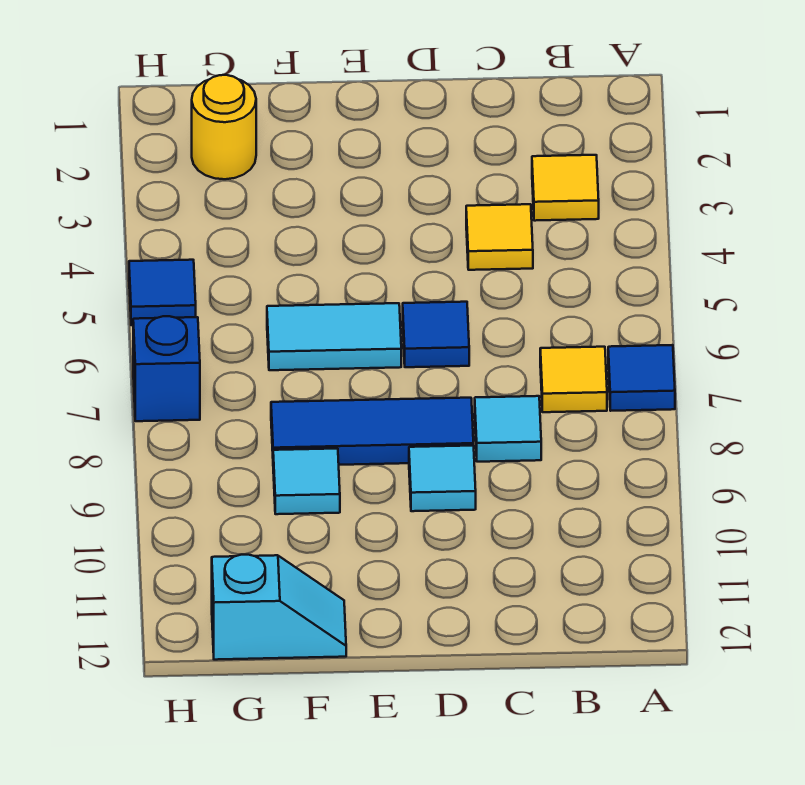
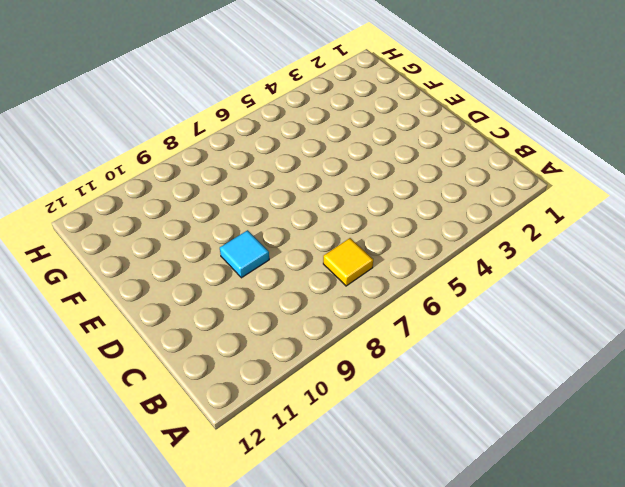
none -> blue 1x1 tile [608,345,675,411]
none -> yellow 1x1 tile [532,155,599,221]
none -> yellow 1x1 tile [466,204,533,270]

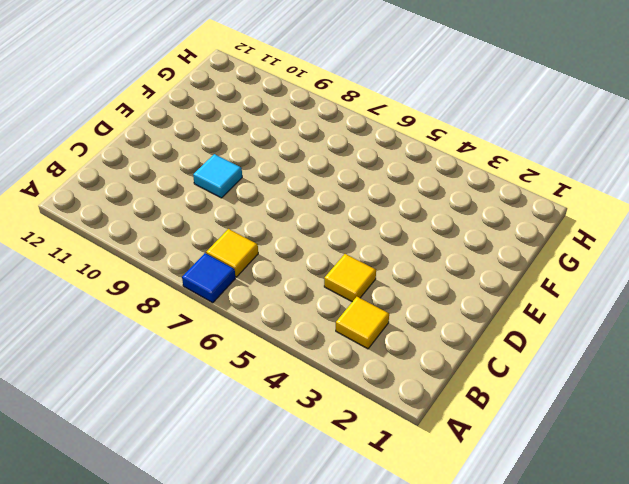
none -> cyan 1x1 tile [475,396,541,462]
none -> blue 1x1 tile [403,302,469,367]
none -> blue 1x3 tile [271,398,473,465]

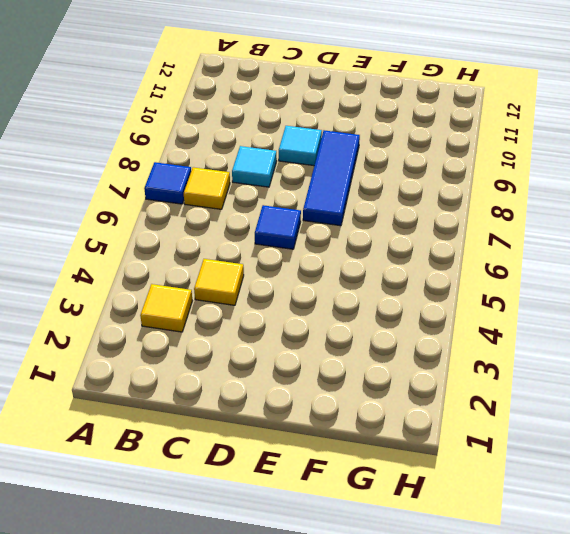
blue 1x3 tile [303,130,360,226] -> blue 1x3 tile turned to [271,398,473,465]
none -> cyan 1x2 tile [267,303,401,370]
none -> cyan 1x1 tile [273,449,340,514]
none -> cyan 1x2 slope [212,555,346,660]

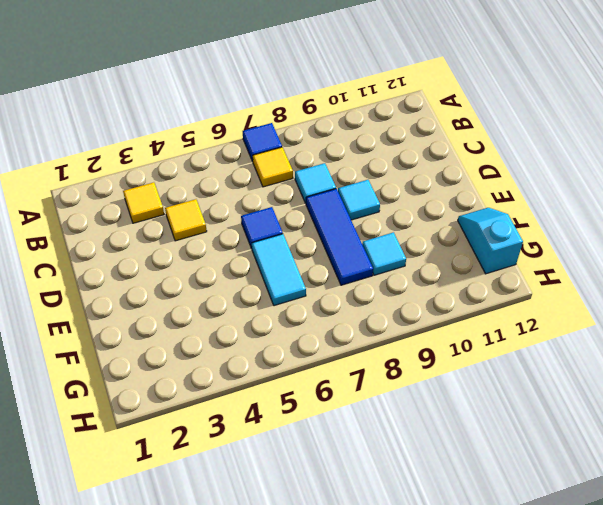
none -> yellow 1x1 round brick [192,75,256,179]
none -> blue 1x1 tile [129,260,196,325]
none -> blue 1x1 brick [133,316,200,421]

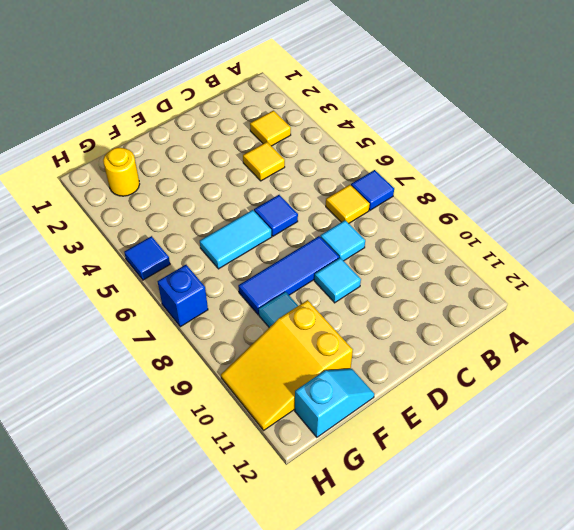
yellow 2x3 slope [221,300,353,431] -> none

